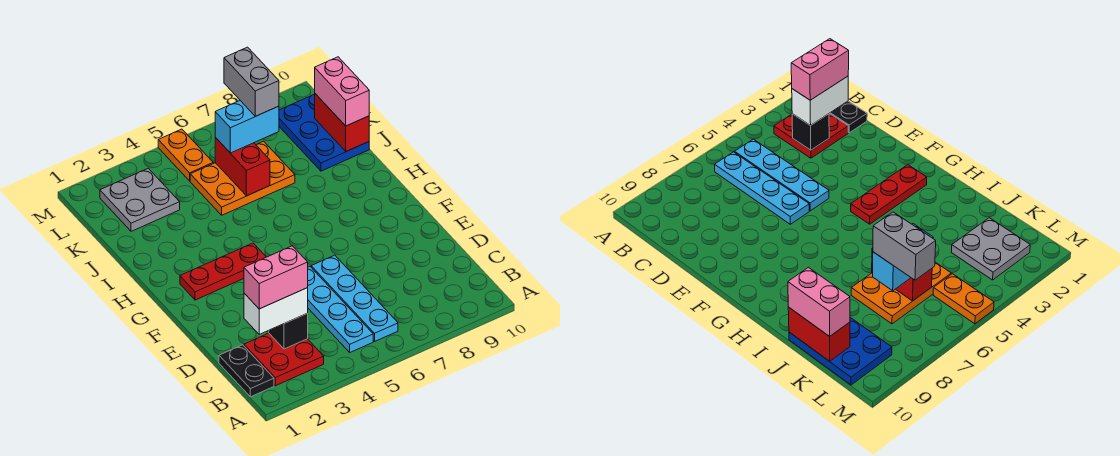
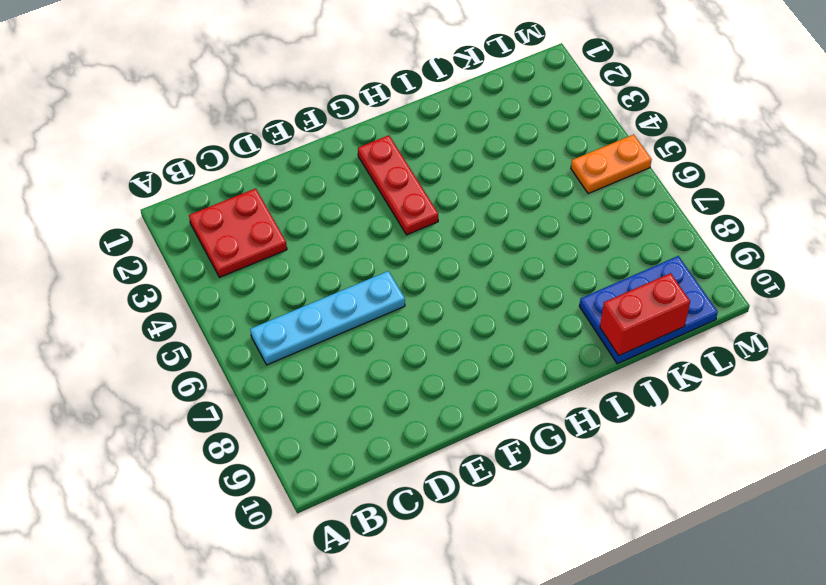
none -> black 1x2 plate [219,345,274,397]
none -> cyan 1x4 plate [307,266,373,352]
none -> orange 2x3 plate [190,141,295,215]

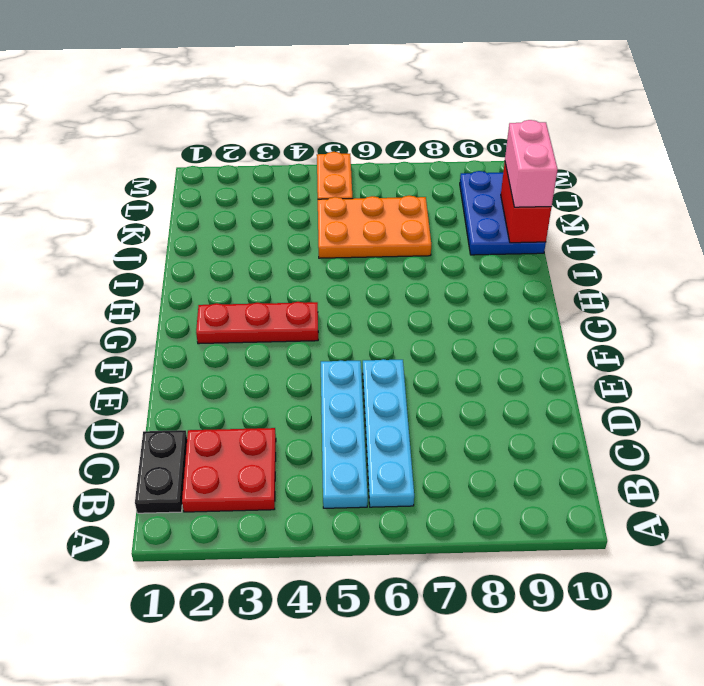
none -> grey 2x2 plate [100,168,180,231]
none -> black 1x1 brick [269,313,308,349]
none -> red 1x2 brick [215,137,270,196]

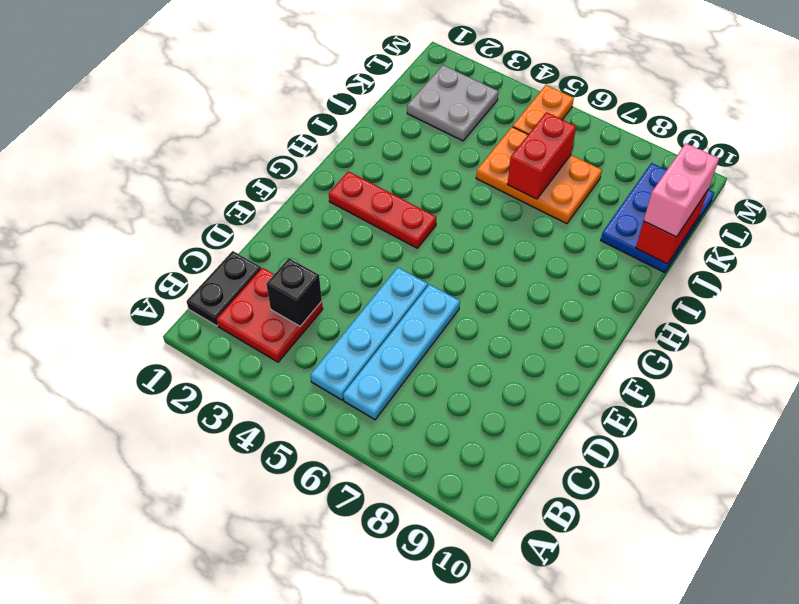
none -> white 1x2 brick [244,288,308,334]
none -> cyan 1x2 brick [215,101,279,153]
none -> pink 1x2 brick [244,246,308,309]

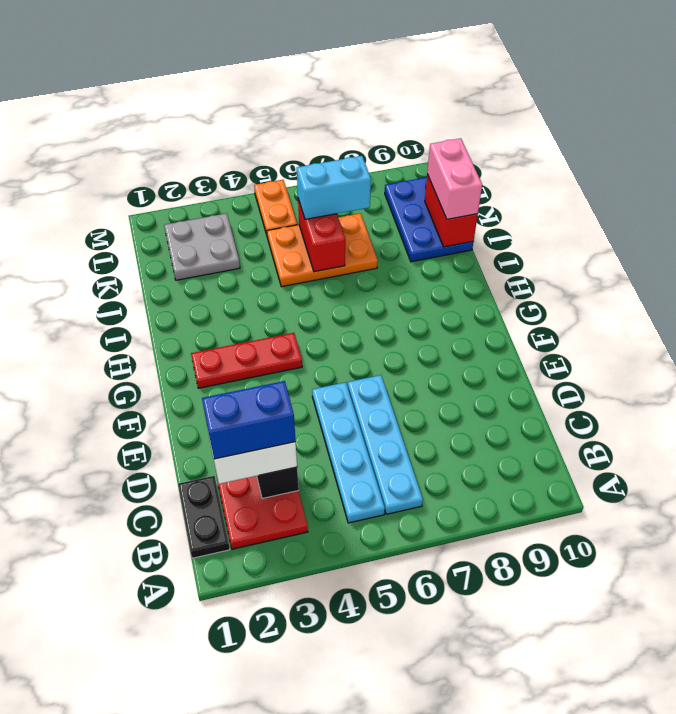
blue 1x2 brick [202,381,296,459] -> pink 1x2 brick [244,246,308,309]
none -> grey 1x2 brick [224,47,279,116]

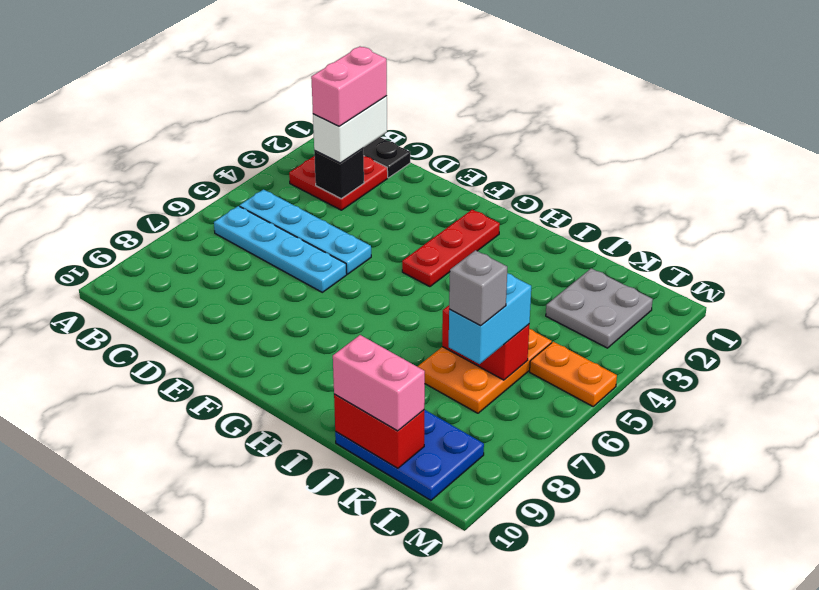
grey 1x1 brick [449,250,507,326] -> grey 1x2 brick [224,47,279,116]

